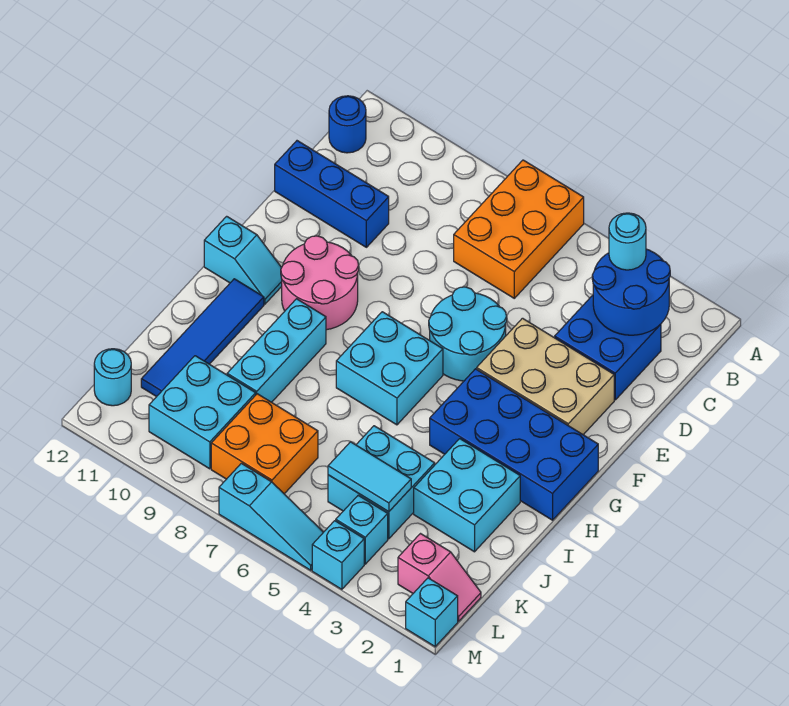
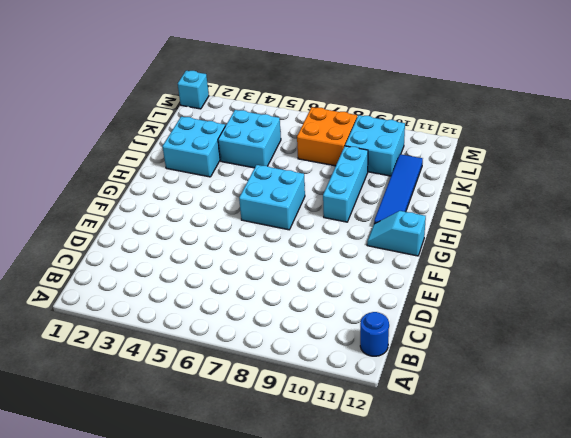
none -> orange 2x3 brick [454,160,584,298]
none -> blue 2x2 brick [555,295,661,400]
none -> blue 1x3 brick [275,141,389,247]

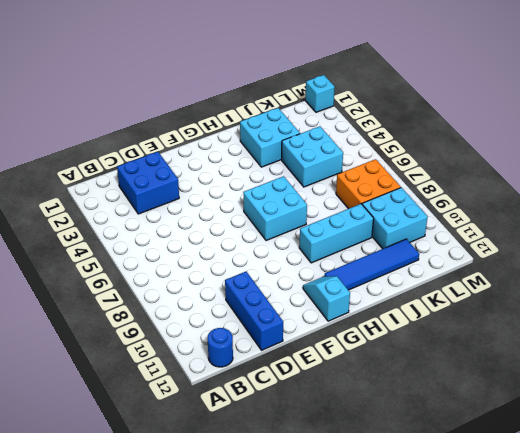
none -> orange 2x3 brick [454,160,584,298]
none -> tan 2x3 brick [477,318,614,435]
none -> cyan 2x2 round brick [429,287,507,381]

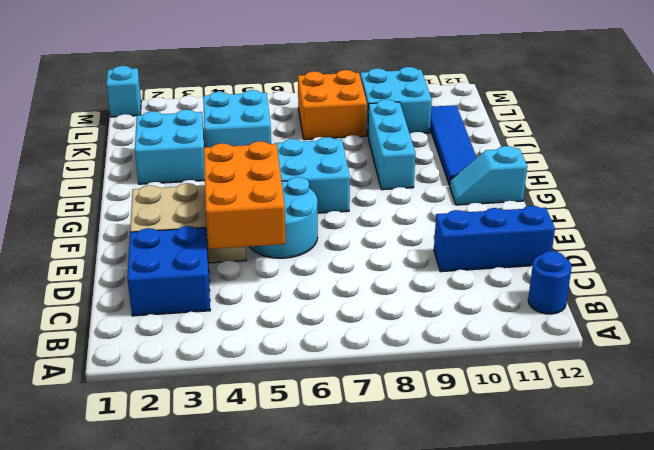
orange 2x3 brick [204,141,286,249] -> orange 2x3 brick moved to [454,160,584,298]
none -> pink 2x2 round brick [281,236,359,330]
none -> blue 2x4 brick [430,369,598,520]
none -> pink 1x2 slope [398,534,481,621]

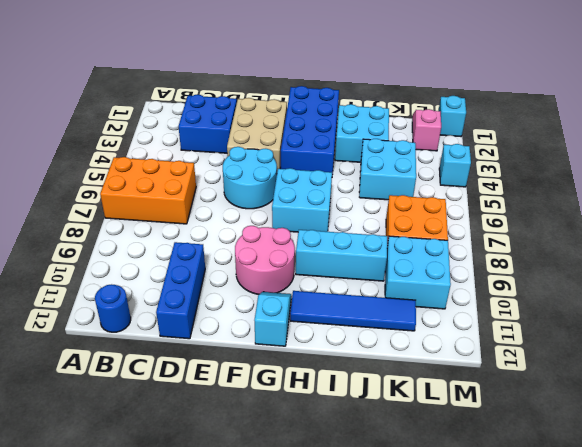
none -> cyan 1x1 brick [336,495,388,564]
none -> cyan 1x1 round brick [94,349,131,406]
none -> cyan 1x3 slope [219,463,323,570]

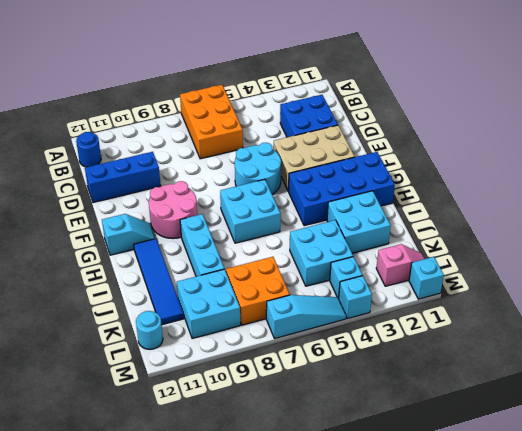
none -> blue 2x2 round brick [592,249,670,335]
none -> cyan 1x2 tile [328,442,411,512]
none -> cyan 1x1 round brick [609,213,646,270]

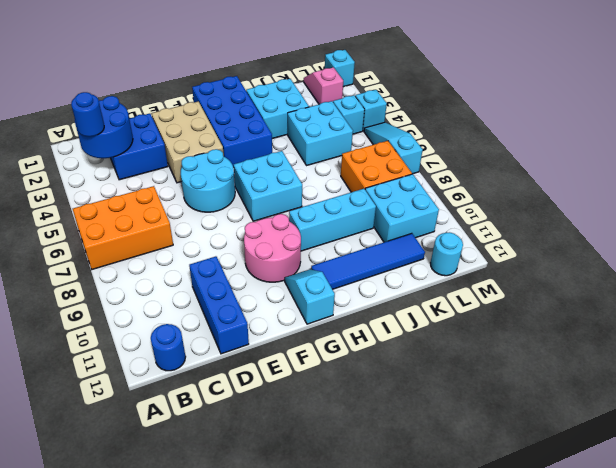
blue 1x1 round brick [71,92,104,137] -> cyan 1x1 round brick [609,213,646,270]
none -> cyan 1x2 tile [328,442,411,512]

